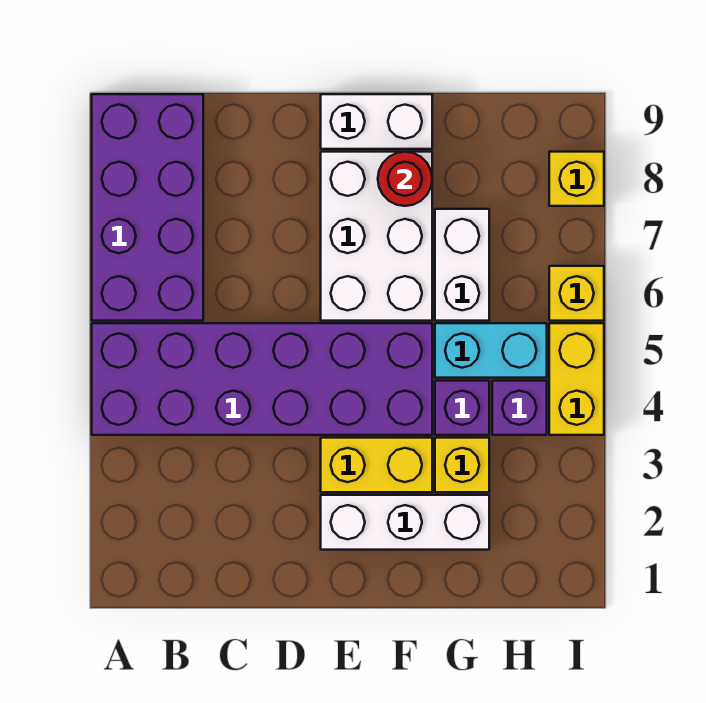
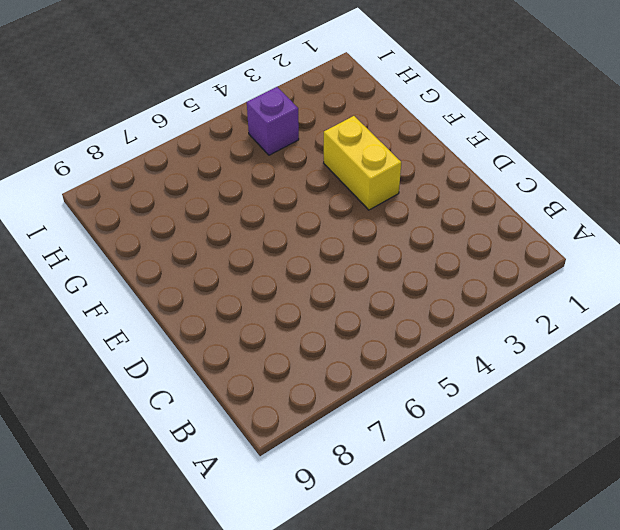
none -> purple 2x6 brick [92,323,432,435]
none -> purple 2x4 brick [92,94,203,321]
none -> white 1x3 brick [321,495,489,550]

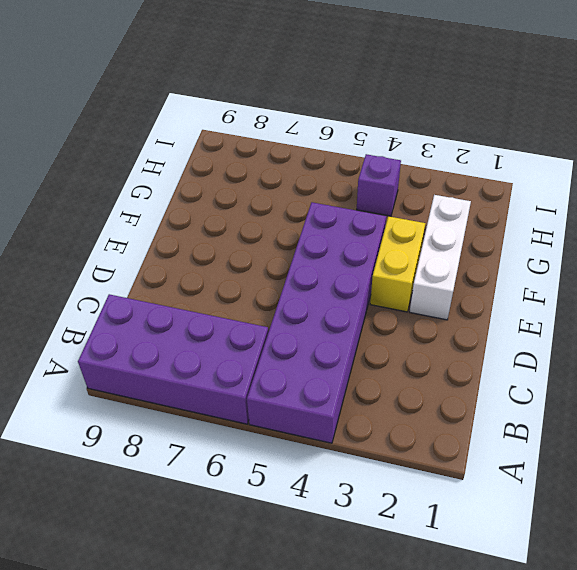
none -> white 2x3 brick [321,152,432,321]
none -> white 1x2 brick [321,94,432,149]
none -> yellow 1x1 brick [435,438,489,492]

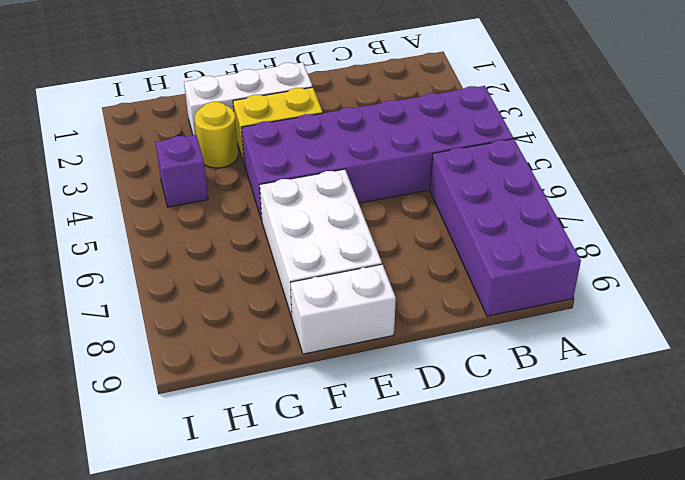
yellow 1x1 round brick [195,102,238,168] -> yellow 1x1 brick [435,438,489,492]
none -> purple 1x1 brick [435,381,489,435]
none -> cyan 1x2 brick [435,323,547,378]
none -> white 1x2 brick [435,209,489,321]

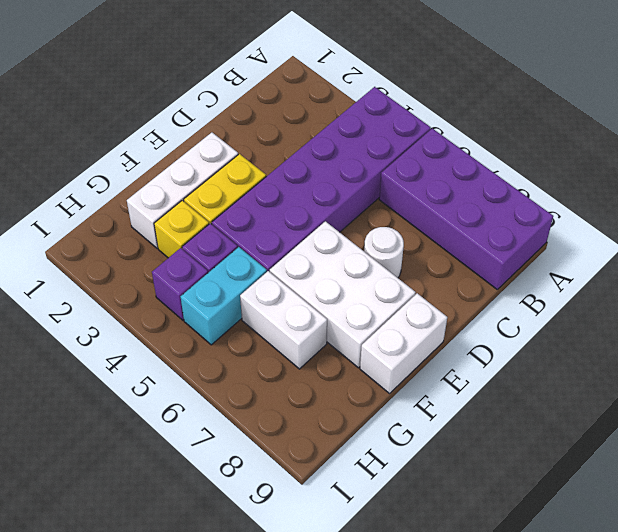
white 1x1 round brick [364,227,404,278] -> none
none -> yellow 1x2 brick [549,323,604,435]
none -> yellow 1x1 brick [549,266,604,321]
none -> yellow 1x1 brick [549,152,604,206]

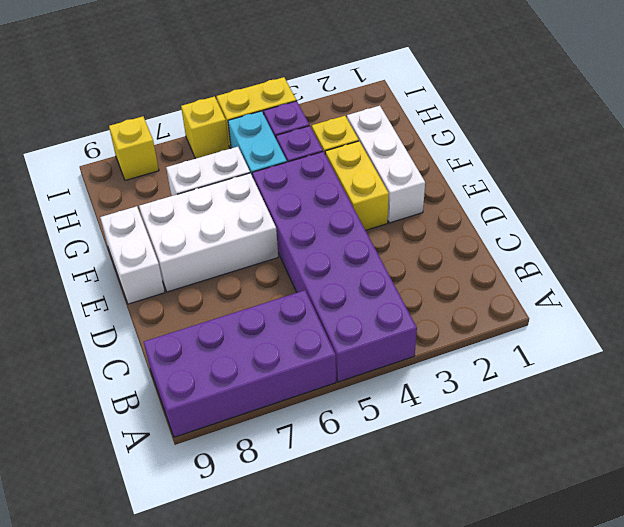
none -> red 1x1 round brick [378,152,432,206]

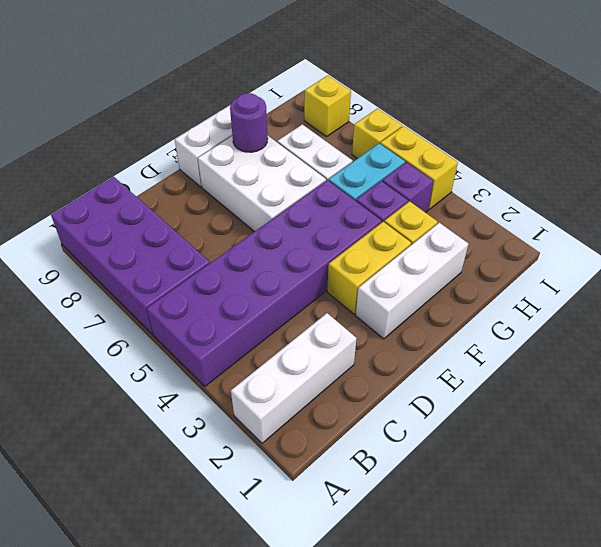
white 1x3 brick [231,313,357,443] -> none
purple 1x1 round brick [230,93,268,152] -> red 1x1 round brick [378,152,432,206]

